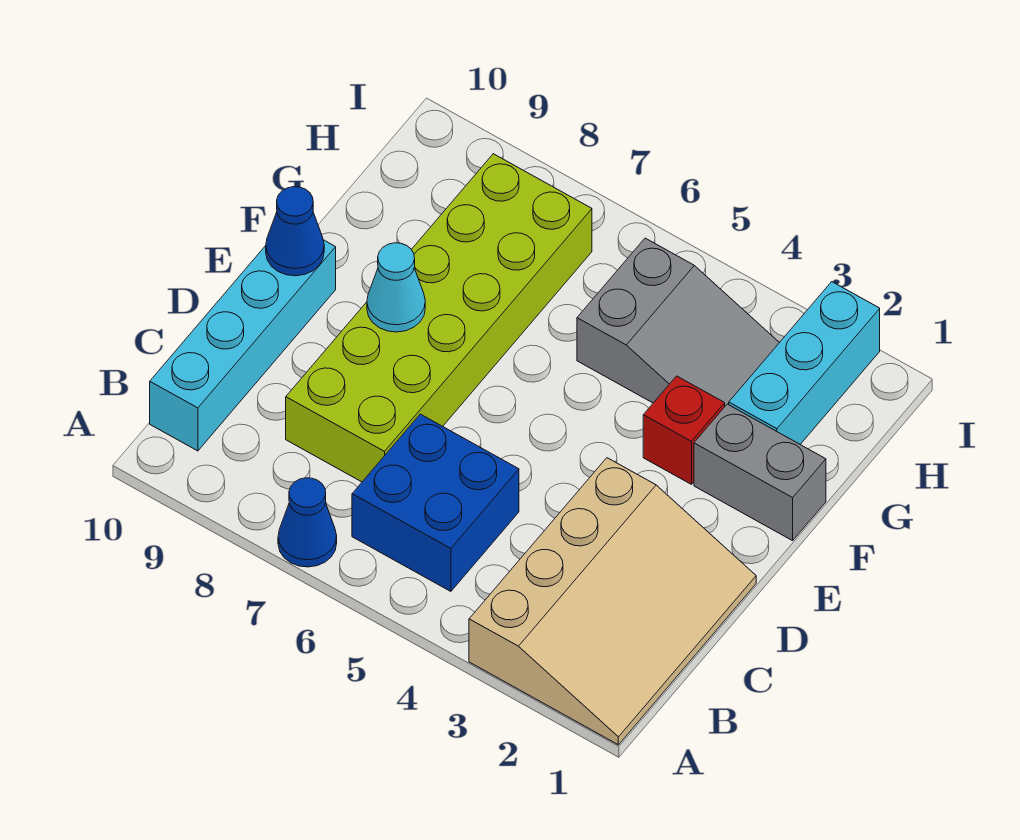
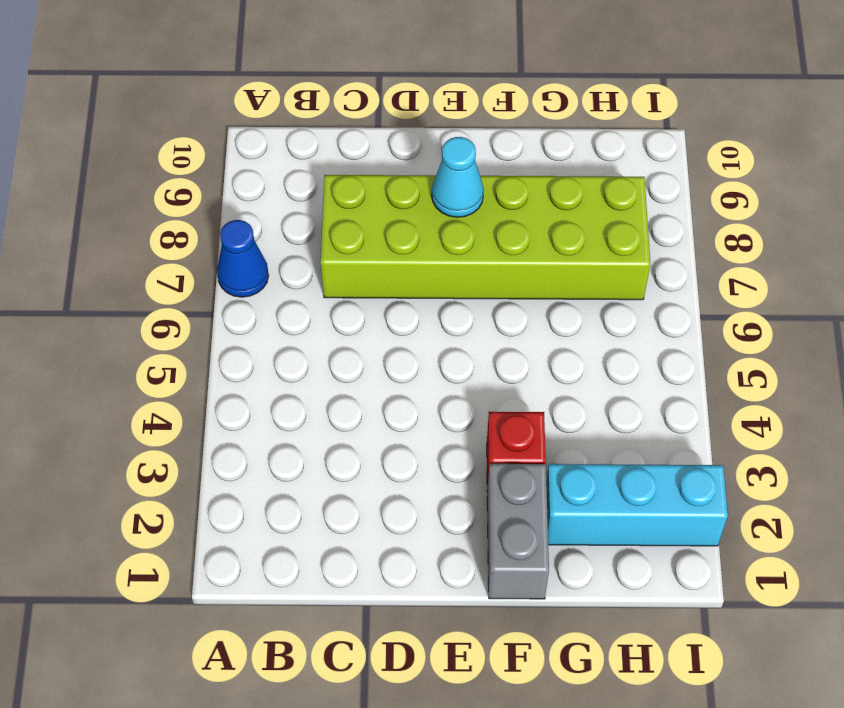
none -> tan 3x4 slope [469,458,756,745]
none -> blue 2x2 brick [352,414,519,591]

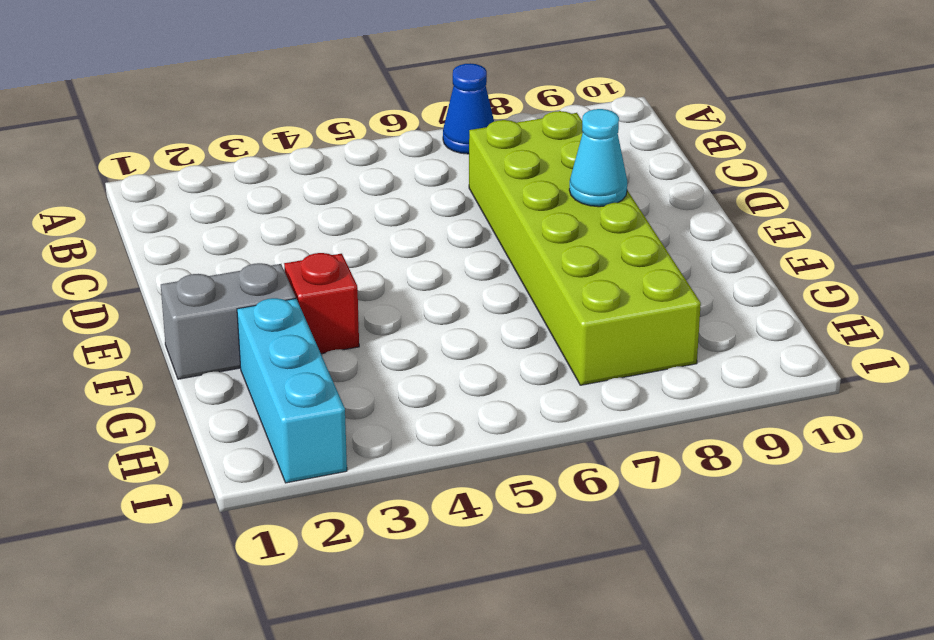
none -> tan 3x4 slope [469,458,756,745]
none -> blue 2x2 brick [352,414,519,591]

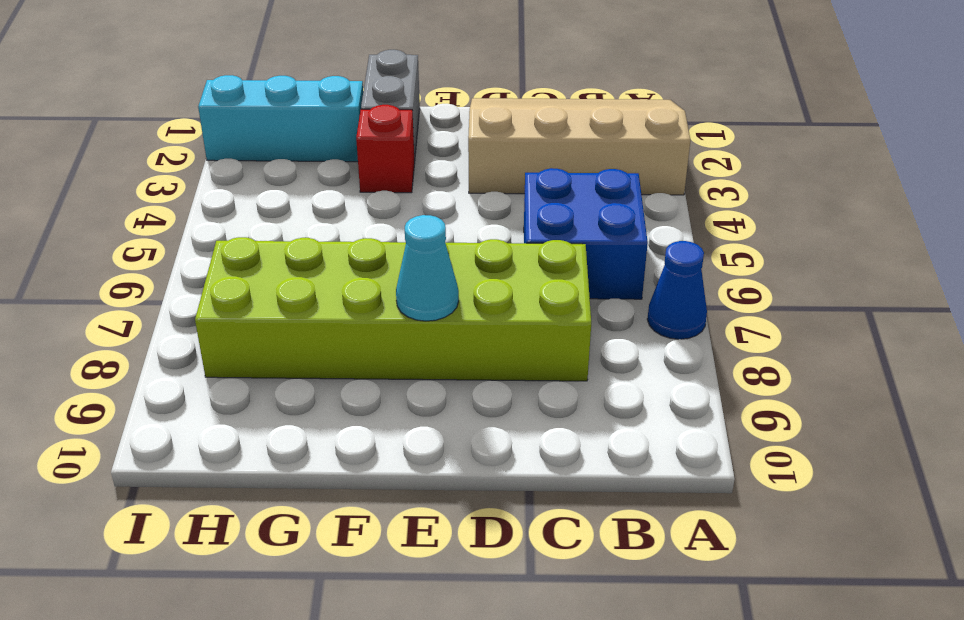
none -> cyan 1x4 brick [150,240,336,451]
none -> grey 2x3 slope [577,238,779,406]

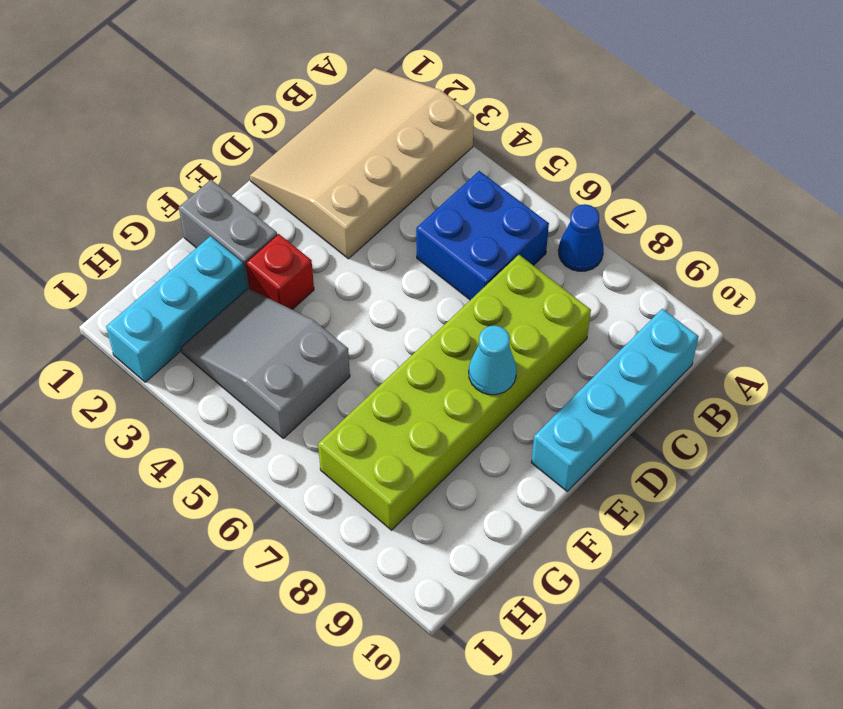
none -> blue 1x1 cone [266,187,324,276]

